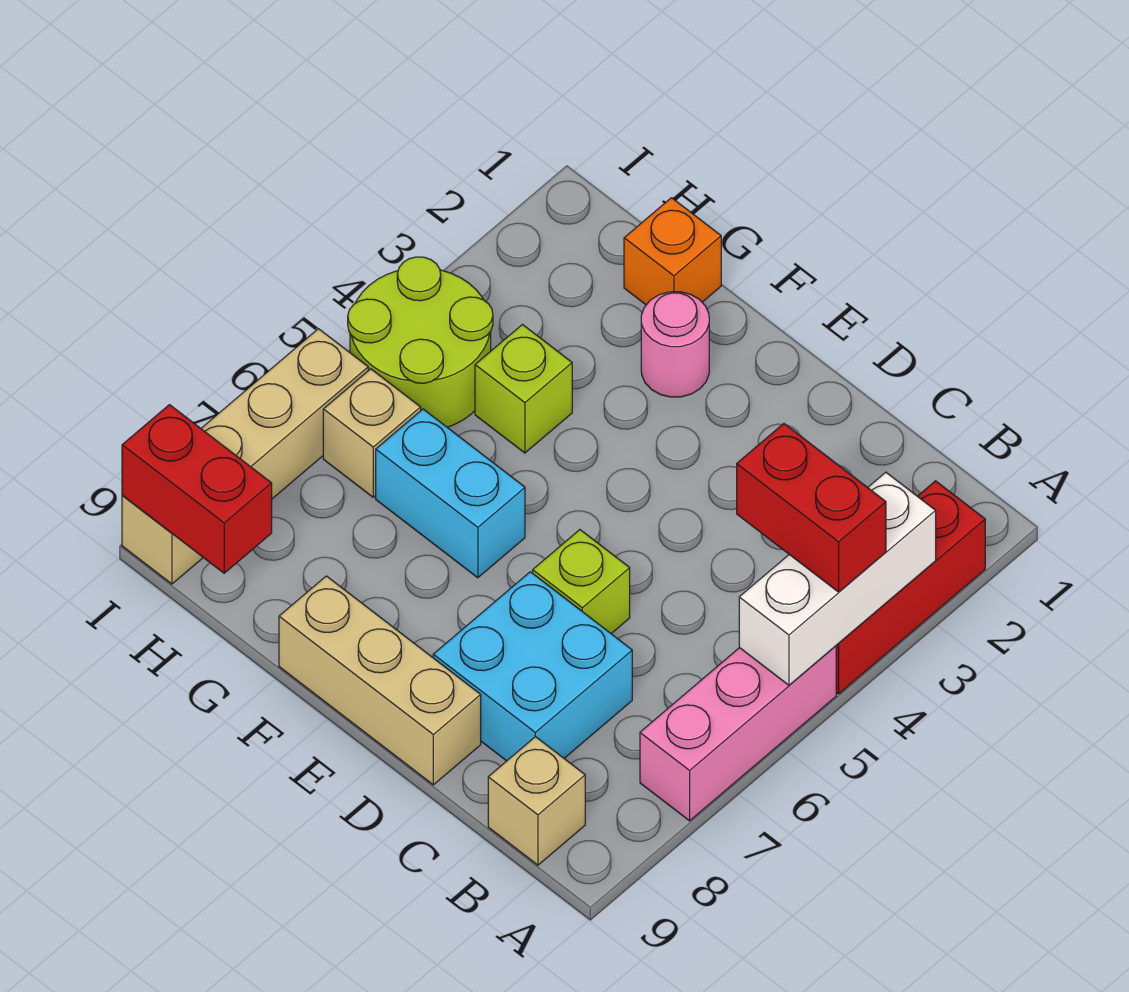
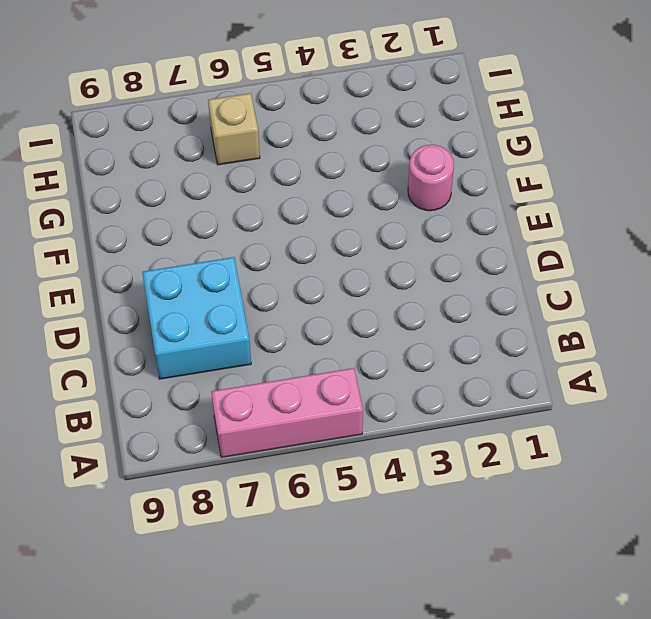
none -> red 1x3 brick [836,481,985,694]
none -> tan 1x1 brick [488,737,585,865]
none -> lime 1x1 brick [533,530,630,634]

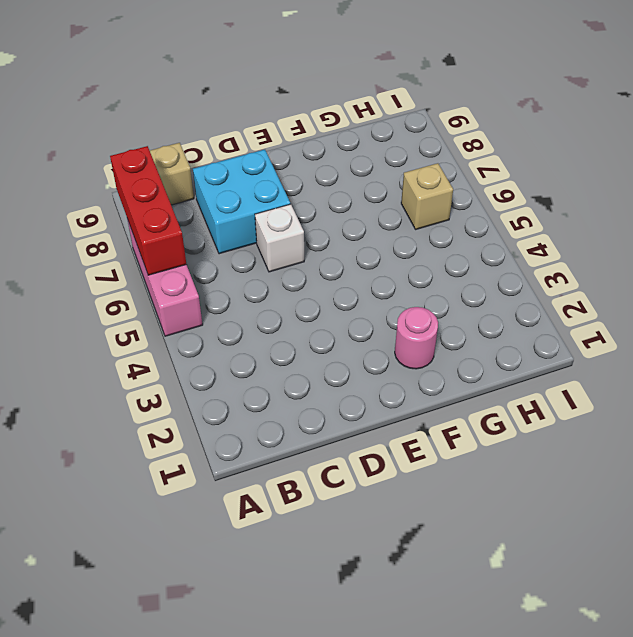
red 1x3 brick [110,146,186,275] -> red 1x3 brick moved to [836,481,985,694]
white 1x1 brick [255,204,304,272] -> lime 1x1 brick [533,530,630,634]
none -> tan 1x3 brick [279,576,481,785]
none -> cyan 1x2 brick [376,409,525,578]
none -> orange 1x1 brick [624,198,721,305]

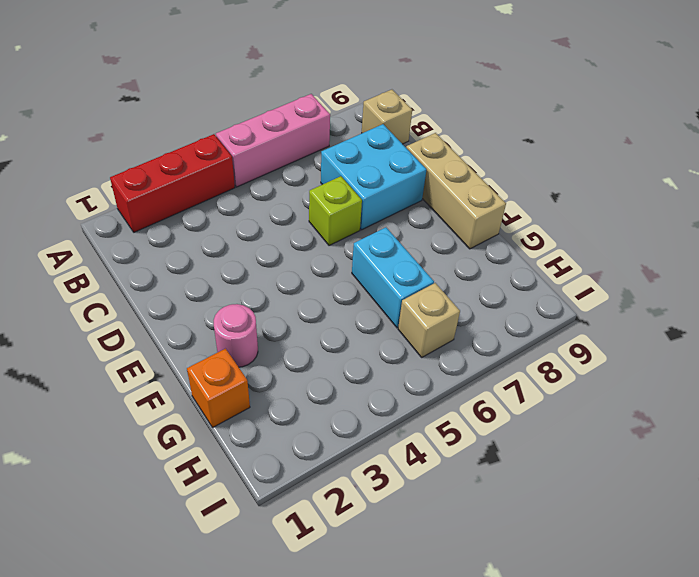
none -> lime 1x1 brick [475,325,572,453]
none -> lime 2x2 round brick [348,257,493,427]
none -> tan 1x4 brick [122,329,368,584]

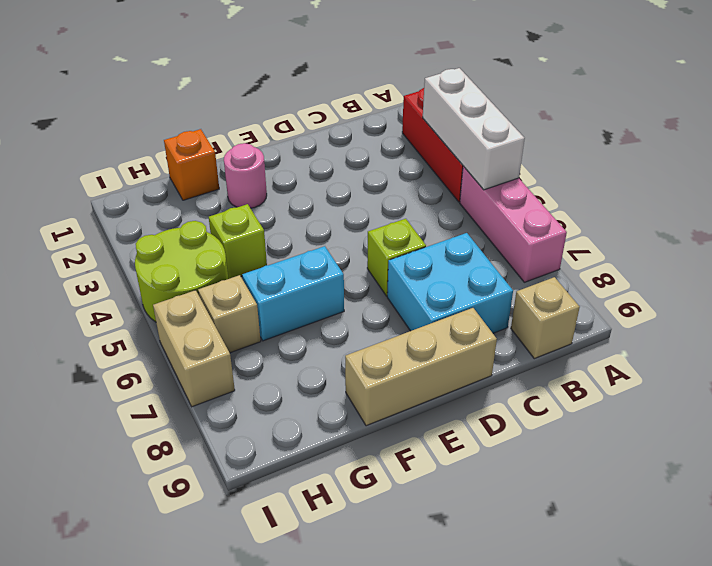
tan 1x2 brick [153,290,235,407] -> tan 1x4 brick [122,329,368,584]
none -> red 1x2 brick [122,405,272,573]
none -> red 1x2 brick [737,424,886,592]

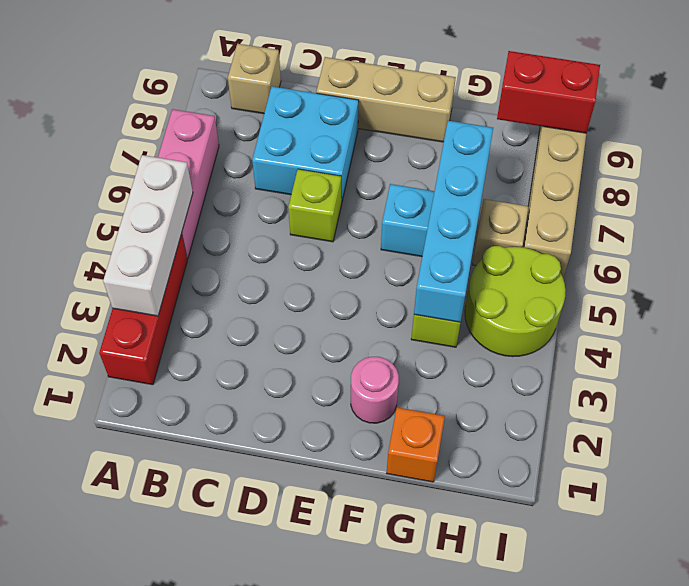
cyan 1x4 brick [414,121,493,322] -> none
none -> red 1x2 brick [737,424,886,592]

